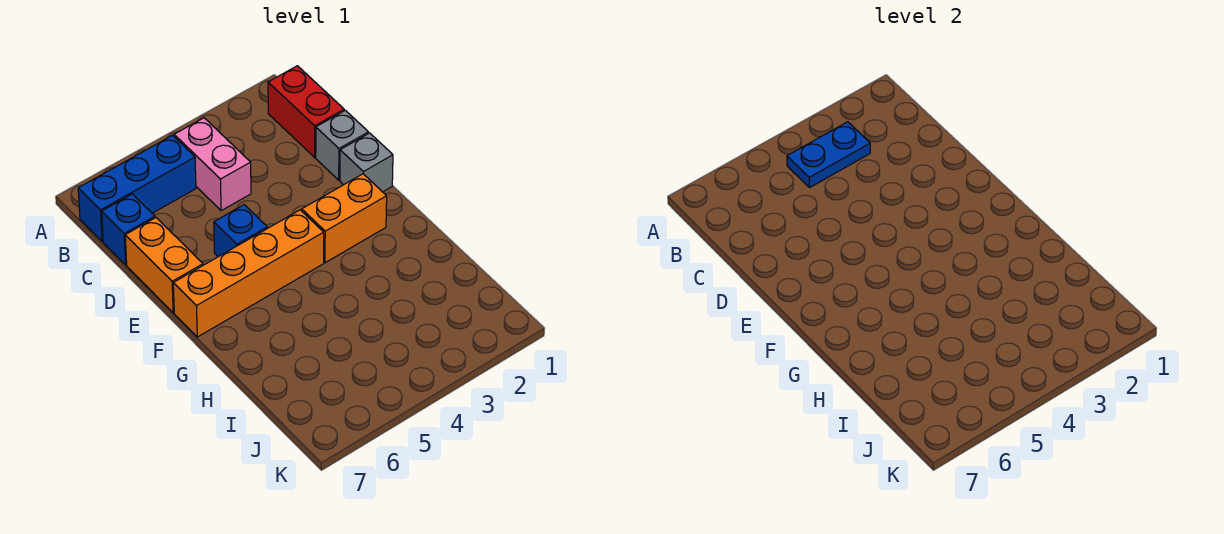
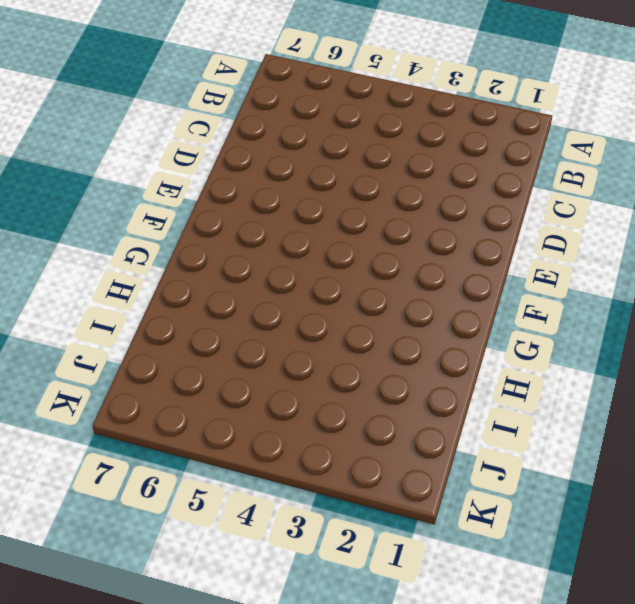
none -> red 1x2 brick [268,66,344,157]
none -> pink 1x2 brick [174,118,251,211]

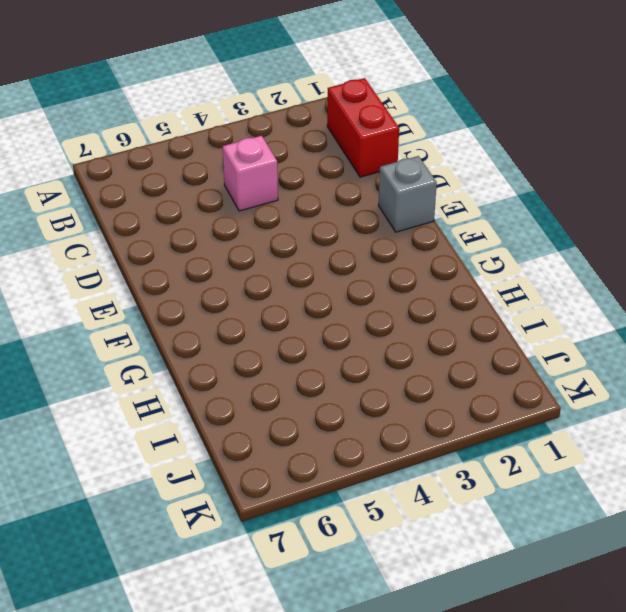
pink 1x1 brick [223,136,278,211] -> pink 1x2 brick [174,118,251,211]
none -> blue 1x3 brick [78,135,196,241]
none -> blue 1x1 brick [102,194,155,265]

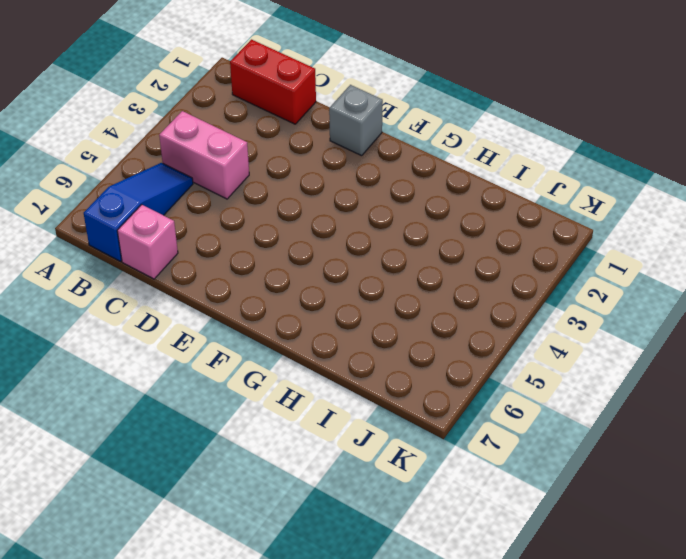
blue 1x3 slope [84,163,193,261] -> blue 1x3 brick [78,135,196,241]
pink 1x1 brick [117,205,178,279] -> blue 1x1 brick [102,194,155,265]
none -> grey 1x1 brick [316,110,369,180]
none -> orange 1x2 brick [125,218,203,313]

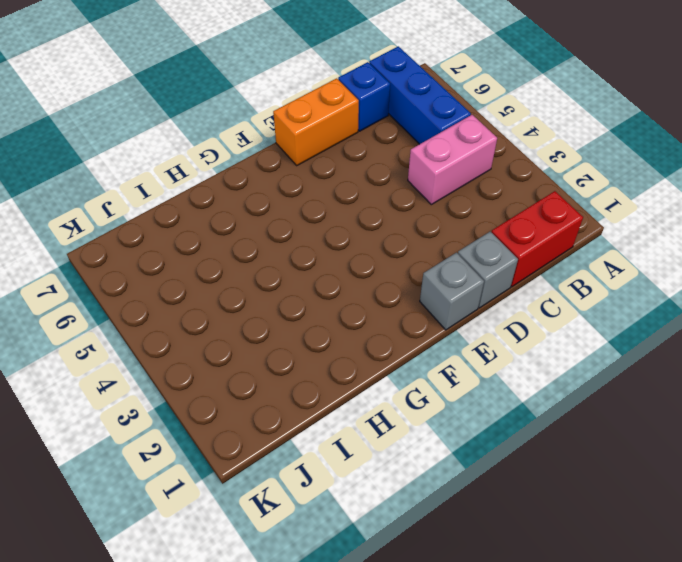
none -> blue 1x1 brick [214,205,267,257]
none -> orange 1x2 brick [302,174,387,263]

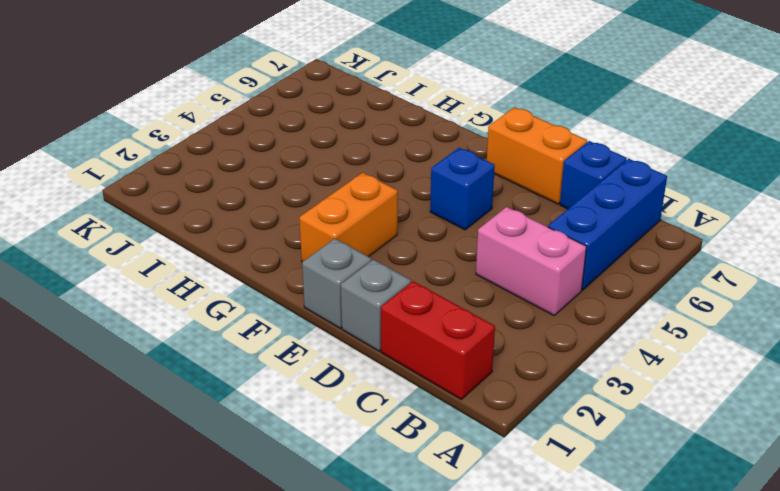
none -> orange 1x4 brick [173,210,324,337]
none -> blue 1x2 plate [787,122,870,187]

